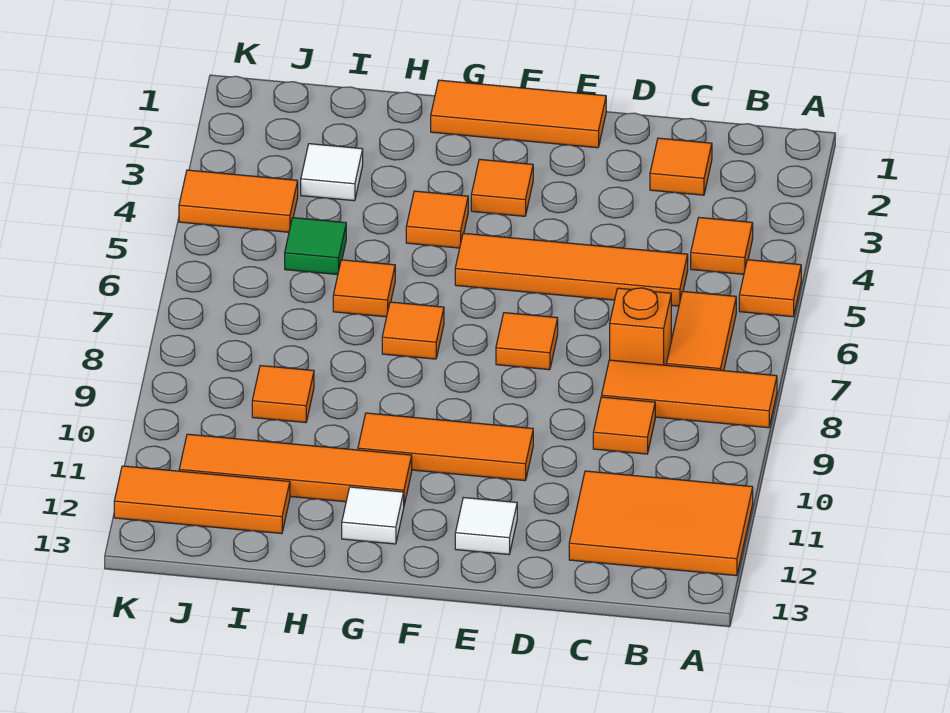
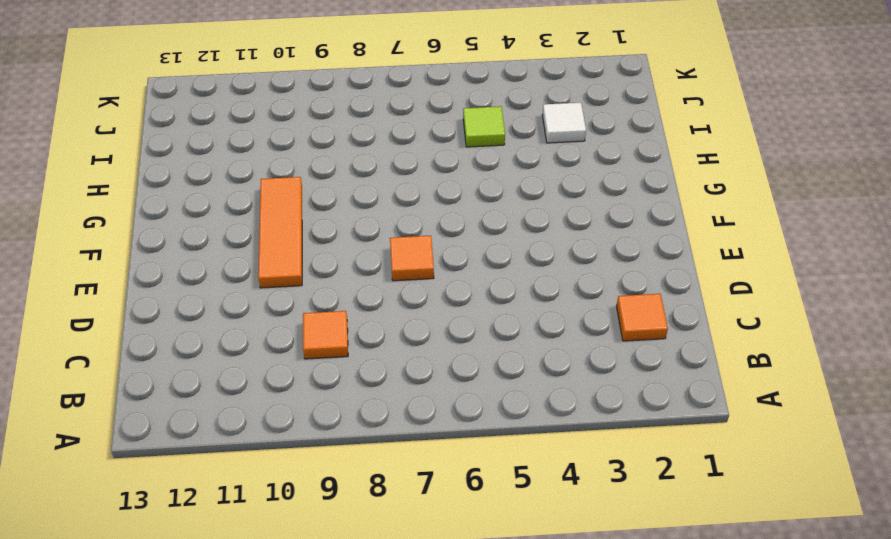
lime 1x1 tile [463,106,505,147] -> green 1x1 tile [285,218,346,275]
none -> orange 1x1 tile [739,260,801,317]
none -> orange 1x3 tile [602,360,777,428]
none -> orange 2x3 tile [569,471,753,576]

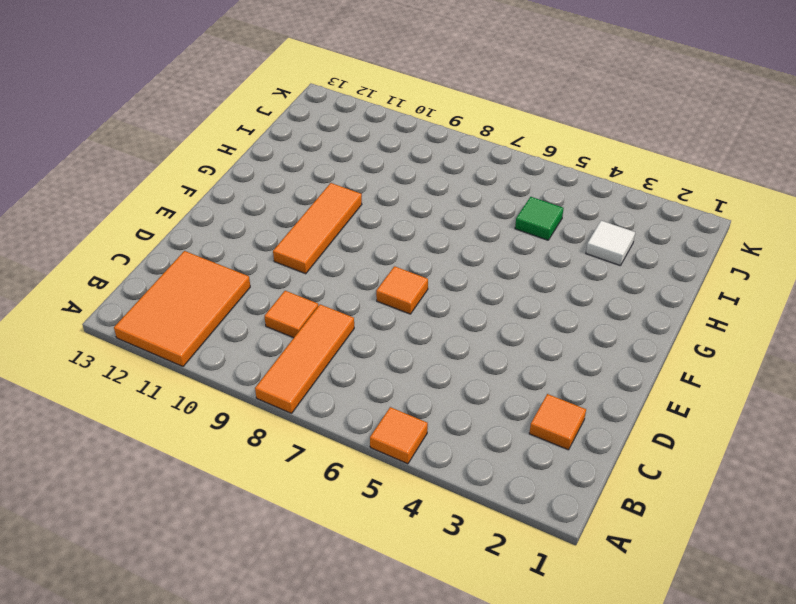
none -> orange 1x1 tile [691,217,753,274]
none -> orange 1x2 tile [666,291,736,371]
none -> orange 1x4 tile [455,233,688,306]

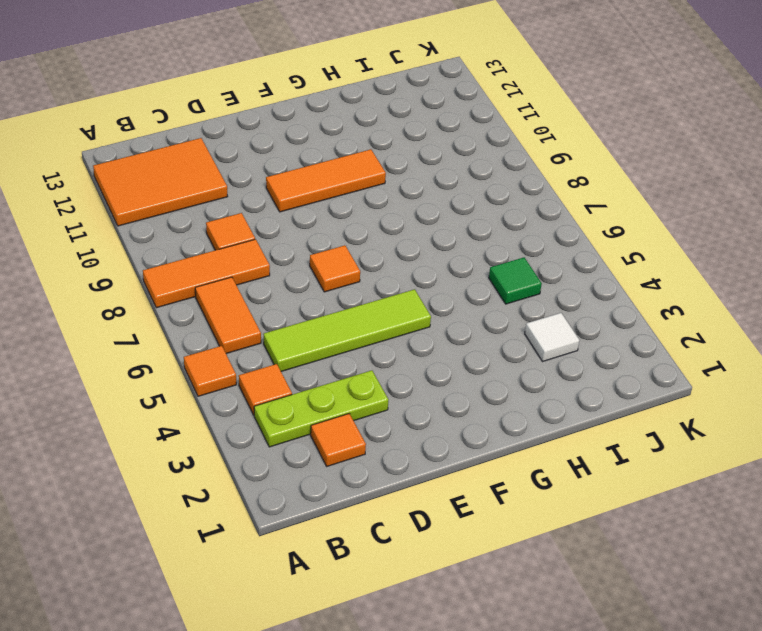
lime 1x3 plate [254,370,388,447] -> none
lime 1x4 tile [264,289,431,371] -> orange 1x4 tile [455,233,688,306]
none -> orange 1x1 brick [610,288,671,365]
none -> orange 1x3 tile [431,80,606,148]
none -> white 1x1 tile [455,498,517,555]

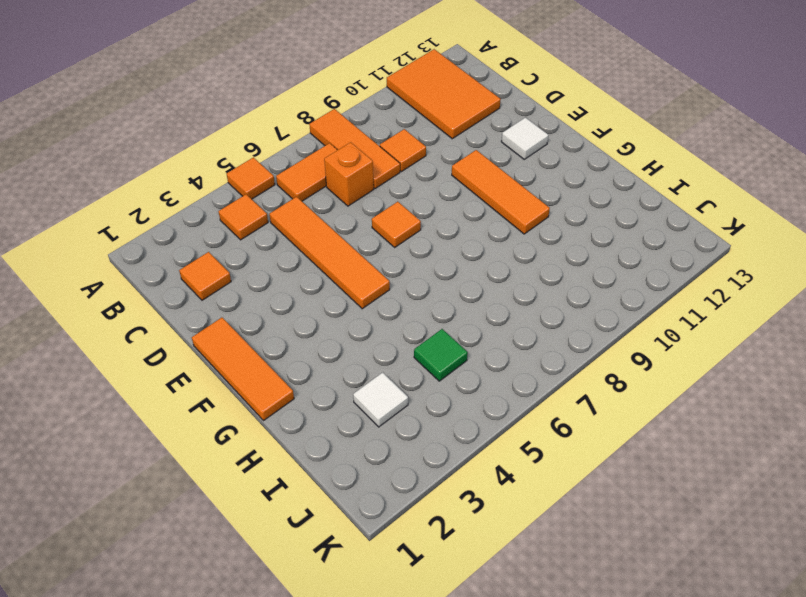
none -> orange 1x1 tile [471,159,533,216]
none -> orange 1x1 tile [406,191,468,248]
none -> orange 1x1 tile [382,302,444,359]

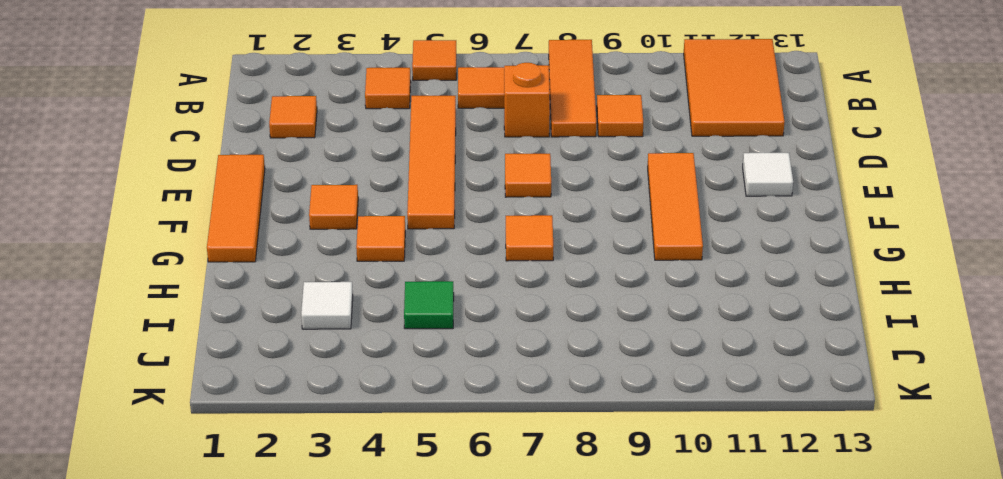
none -> orange 1x4 tile [179,434,412,505]
none -> white 1x1 tile [342,487,404,544]
none -> orange 1x1 tile [333,260,395,317]

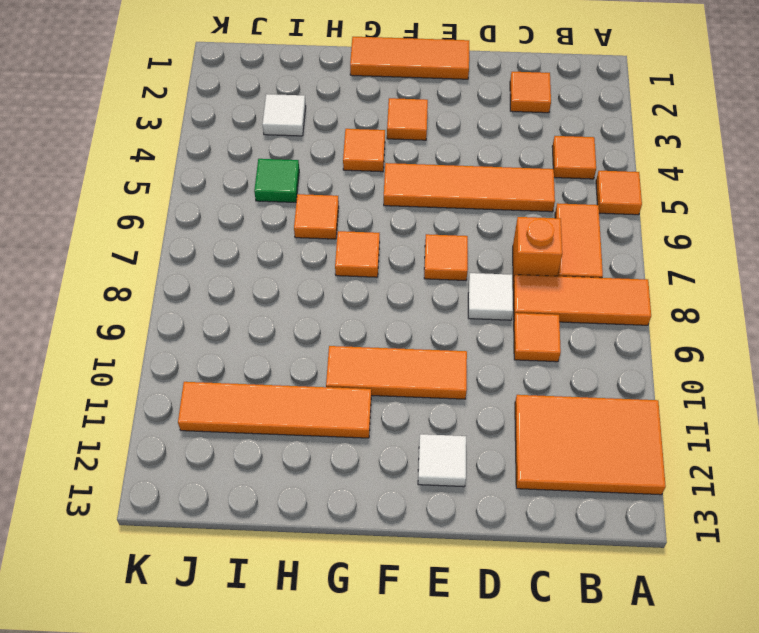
white 1x1 tile [468,273,513,320] -> white 1x1 tile moved to [342,487,404,544]
none -> orange 1x1 tile [252,366,314,423]
none -> orange 1x3 tile [114,466,290,534]
none -> orange 1x2 tile [179,170,298,232]

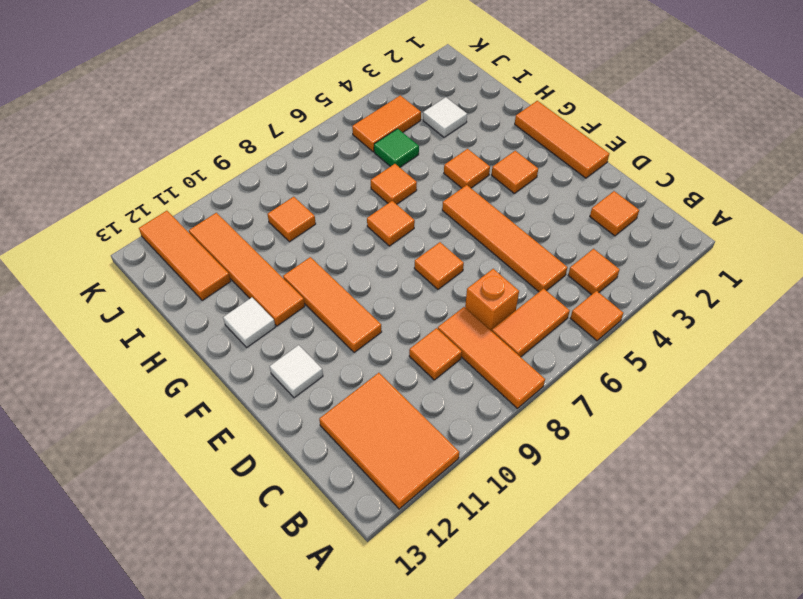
orange 1x2 tile [352,95,421,152] -> orange 1x2 tile turned to [179,170,298,232]

